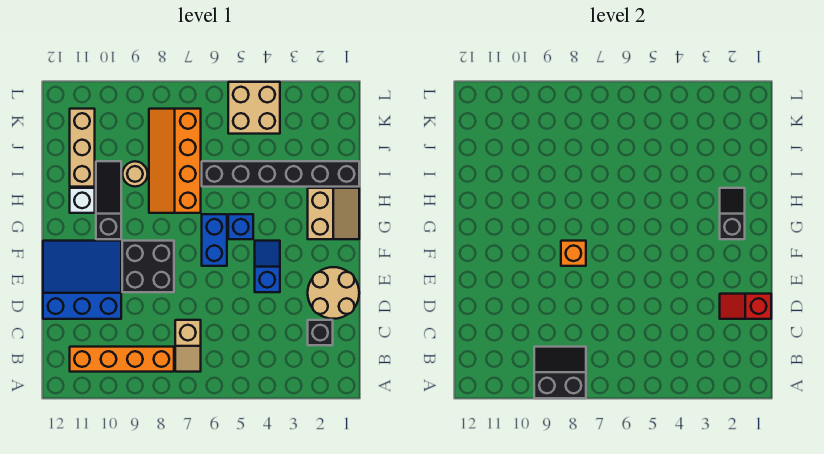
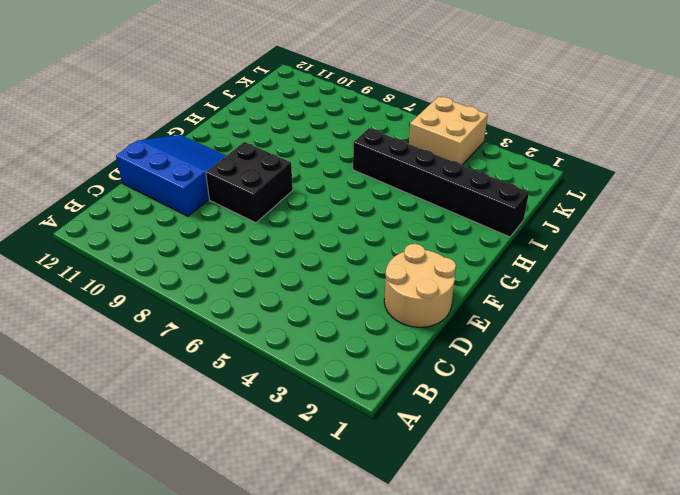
none -> tan 1x2 slope [175,320,201,372]
none -> orange 1x4 brick [70,347,174,372]
none -> black 1x1 brick [308,320,333,345]

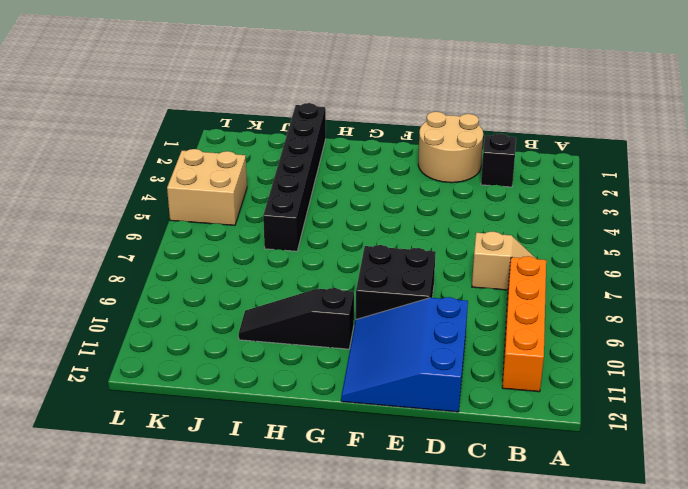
none -> blue 1x2 slope [255,241,280,292]
none -> blue 1x2 brick [202,214,227,266]
none -> tan 2x2 slope [308,188,359,239]

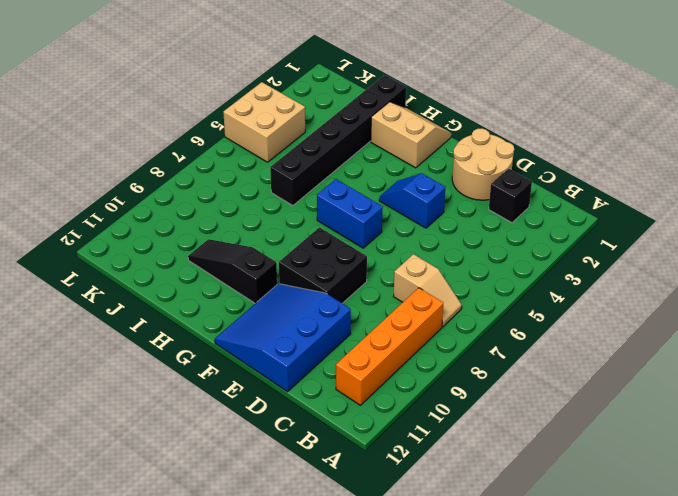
none -> blue 1x1 brick [228,214,253,239]
none -> orange 2x4 slope [149,109,201,213]
none -> white 1x1 brick [70,188,95,213]

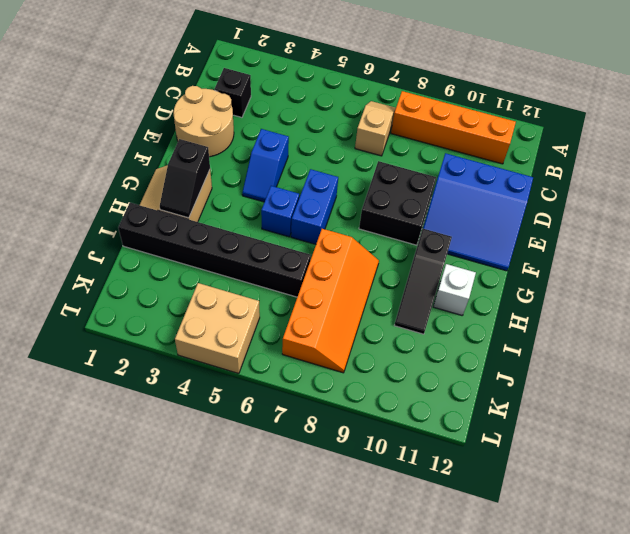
none -> tan 1x1 round brick [123,161,148,187]
none -> tan 1x3 brick [70,109,95,187]
none -> black 2x2 slope [534,347,586,398]

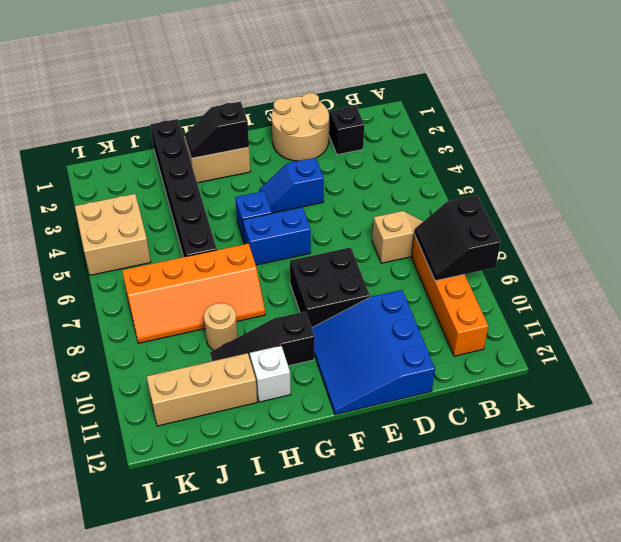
none -> red 1x2 slope [720,294,771,319]
none -> orange 1x1 brick [561,241,586,266]

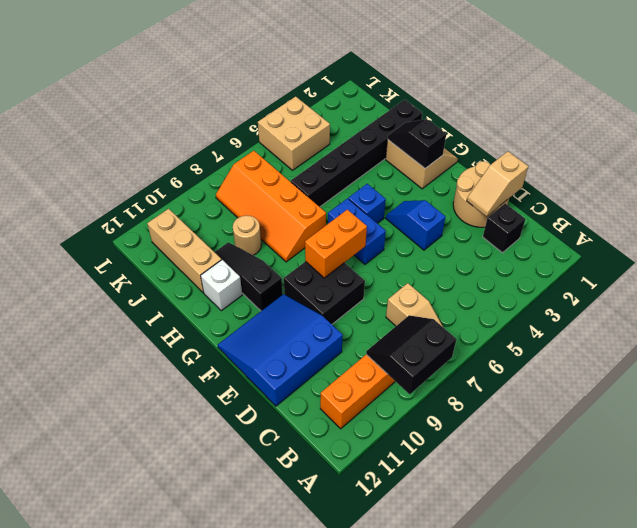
tan 1x2 slope [467,151,528,216] -> red 1x2 slope [720,294,771,319]
orange 1x2 brick [305,210,367,278] -> orange 1x1 brick [561,241,586,266]

